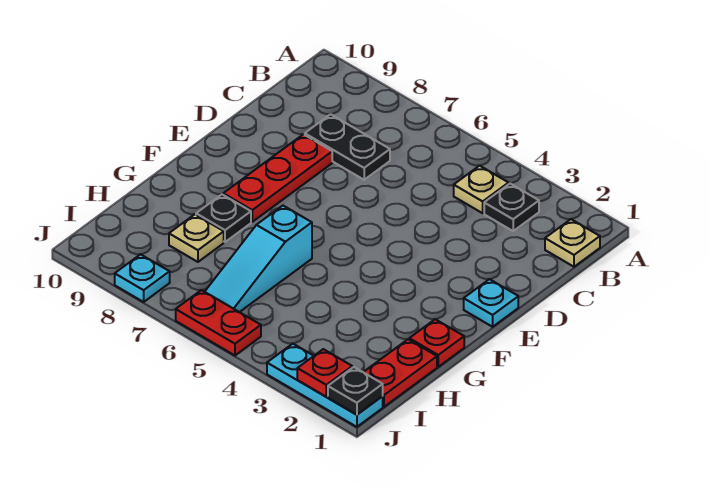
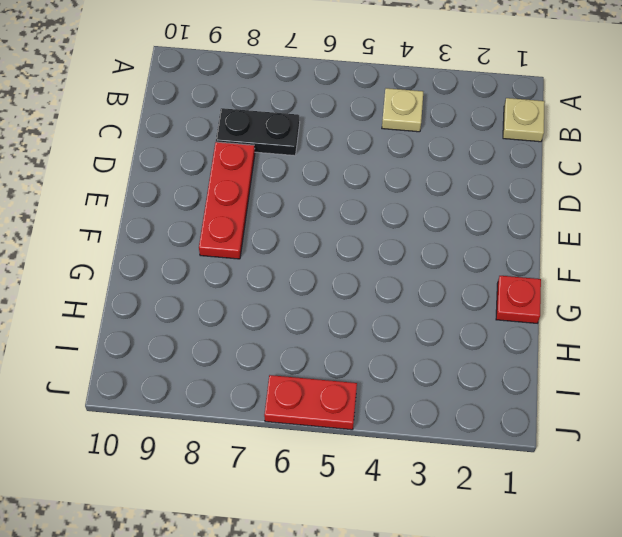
none -> black 1x1 plate [484,184,539,231]
none -> cyan 1x1 plate [464,279,518,327]
none -> cyan 1x3 slope [205,206,312,312]

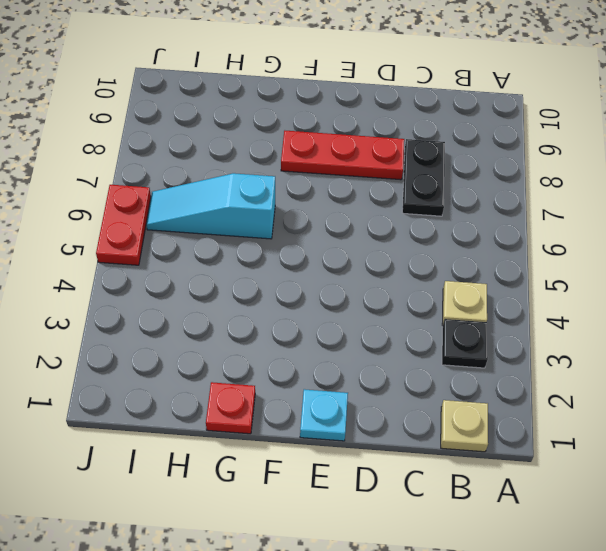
none -> black 1x1 plate [196,195,251,242]
none -> red 1x2 plate [364,339,437,407]
none -> tan 1x1 plate [169,215,224,262]

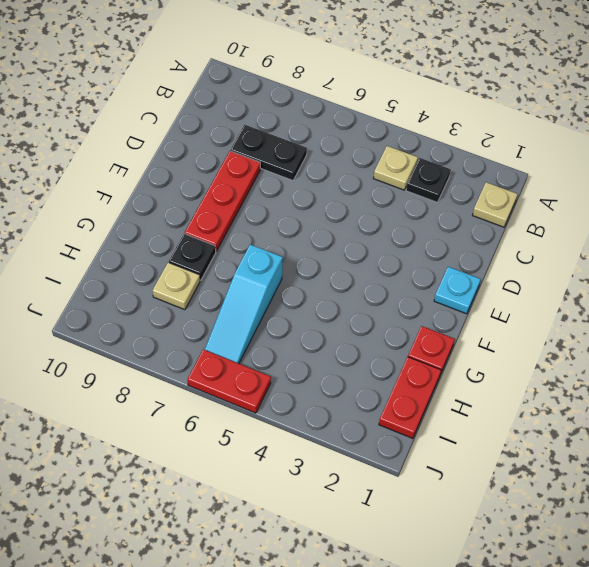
none -> cyan 1x3 plate [267,344,383,427]
none -> cyan 1x1 plate [115,254,170,302]
none -> black 1x1 plate [328,367,383,415]

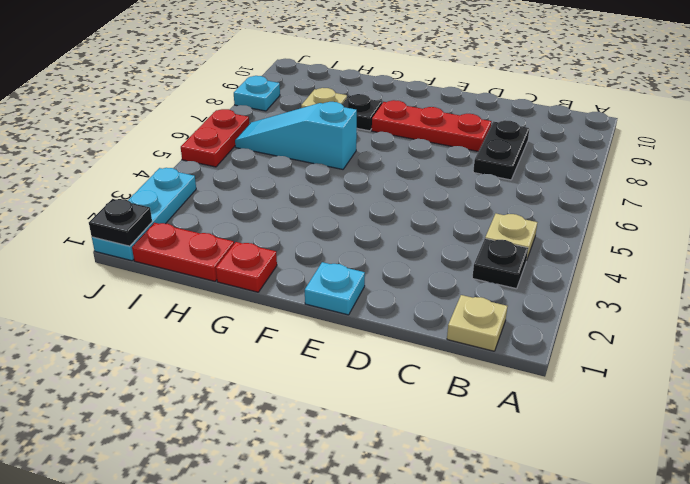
none -> red 1x1 plate [297,349,352,397]

